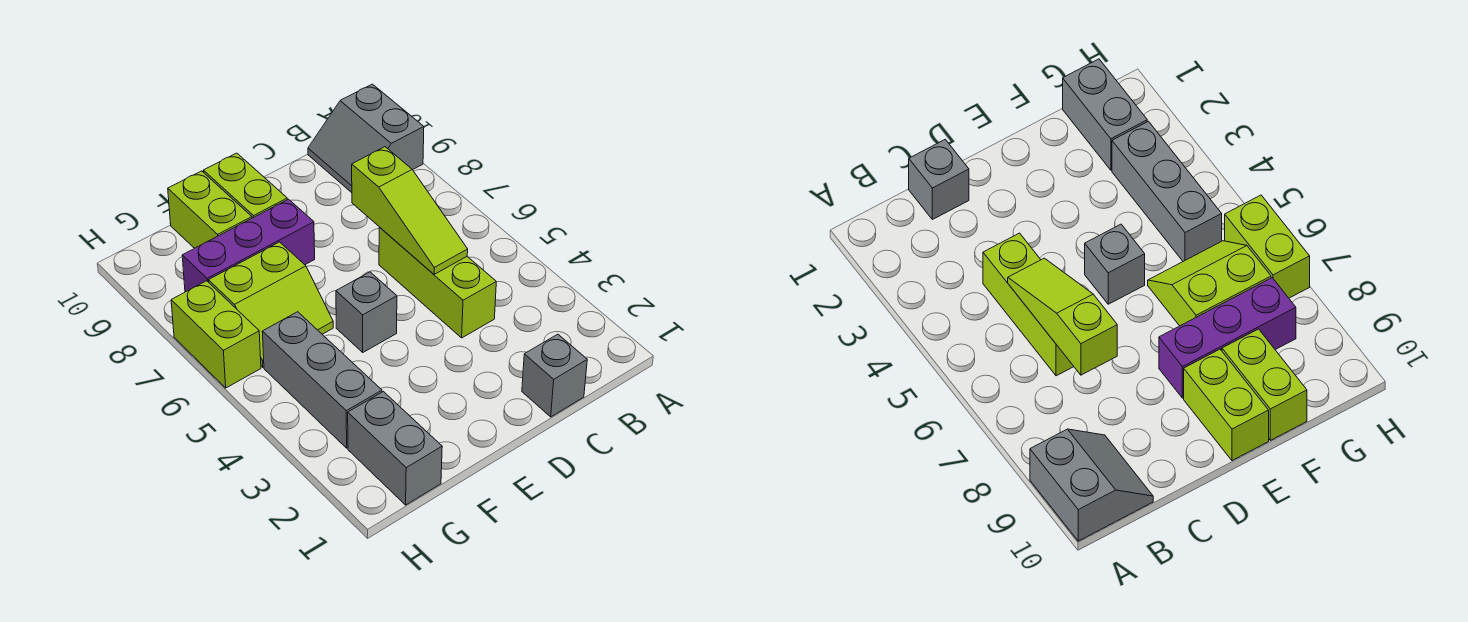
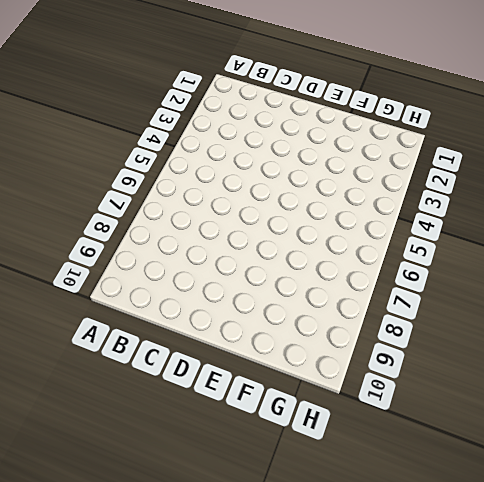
none -> grey 2x2 slope [308,84,424,193]
none -> grey 1x1 brick [522,334,587,417]
none -> lime 1x3 brick [379,227,496,338]

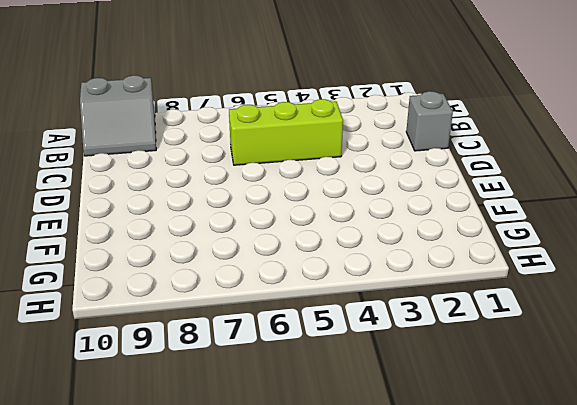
none -> grey 1x1 brick [336,272,397,352]
none -> purple 1x3 brick [182,199,315,292]
none -> lime 1x2 brick [203,153,287,218]

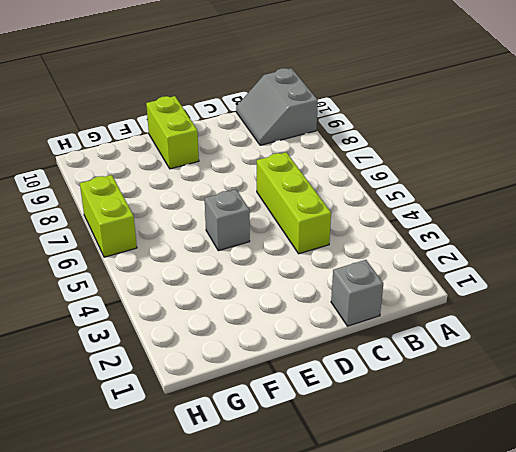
none -> purple 1x3 brick [182,199,315,292]
none -> lime 2x2 slope [209,242,333,367]
none -> lime 1x2 brick [168,171,252,248]

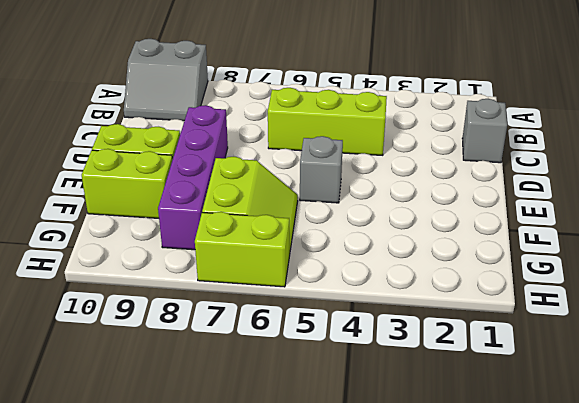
purple 1x4 brick [158,105,228,250] -> purple 1x3 brick [182,199,315,292]
none -> grey 1x2 brick [348,392,442,505]
none -> grey 1x3 brick [262,312,382,448]
none -> lime 1x3 slope [352,147,468,274]

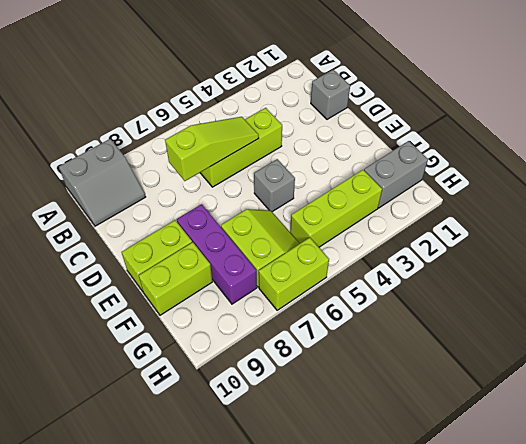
lime 1x3 brick [290,170,382,247] -> grey 1x3 brick [262,312,382,448]

